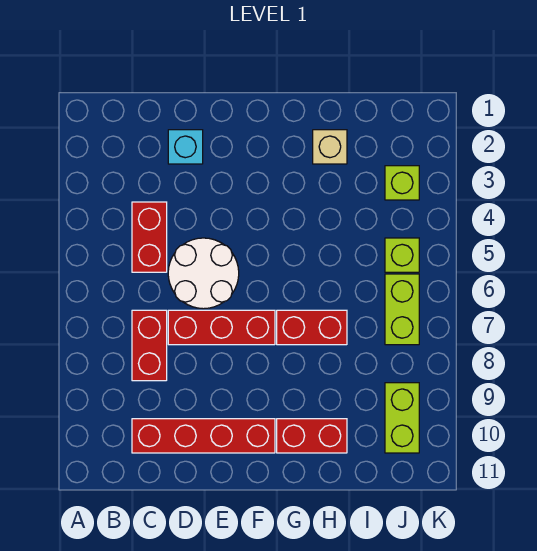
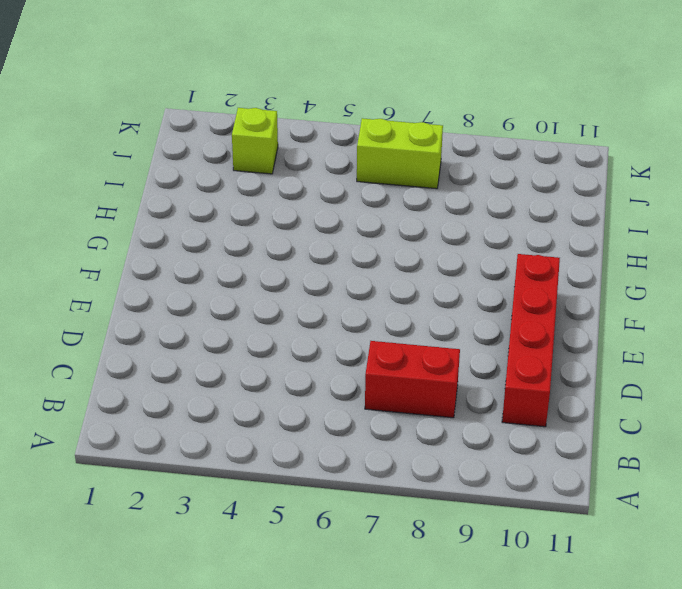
none -> red 1x2 brick [132,202,167,272]
none -> cyan 1x1 brick [168,130,203,164]
none -> white 2x2 round brick [168,238,239,309]

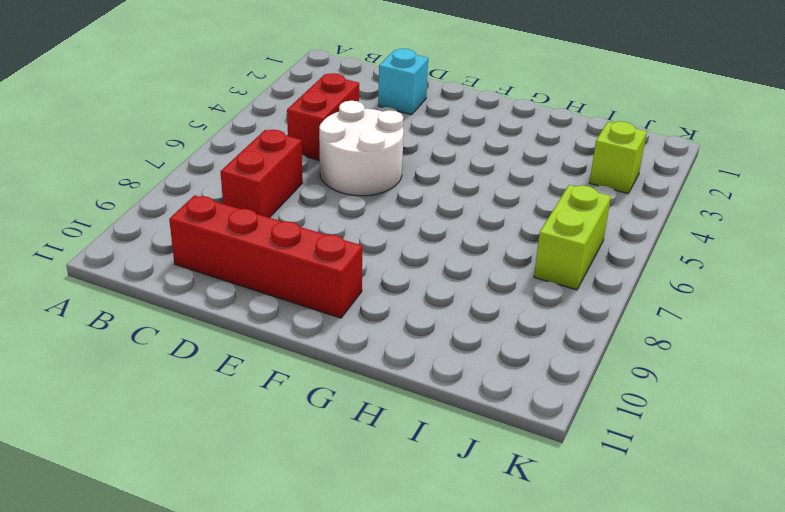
none -> red 1x3 brick [168,310,275,345]
none -> red 1x2 brick [277,310,347,345]
none -> red 1x2 brick [277,419,347,453]

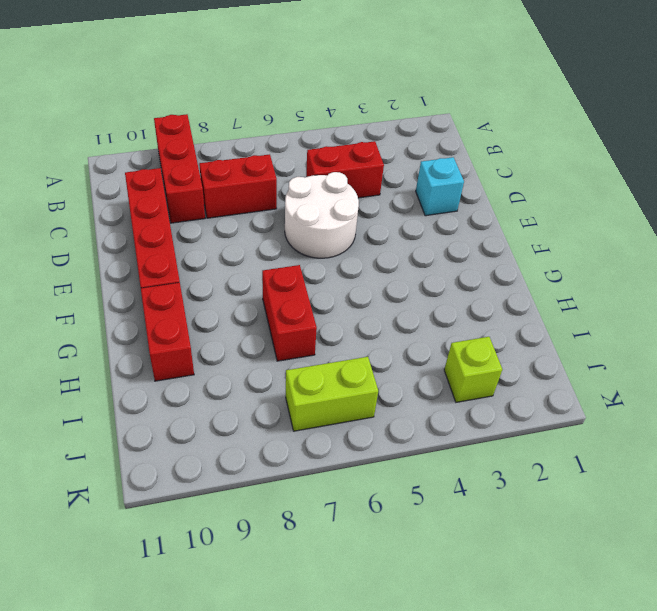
red 1x3 brick [154,114,205,223] -> red 1x3 brick moved to [168,310,275,345]
none -> tan 1x1 brick [313,130,347,164]
none -> lime 1x1 brick [385,238,419,272]
none -> lime 1x2 brick [385,383,419,453]

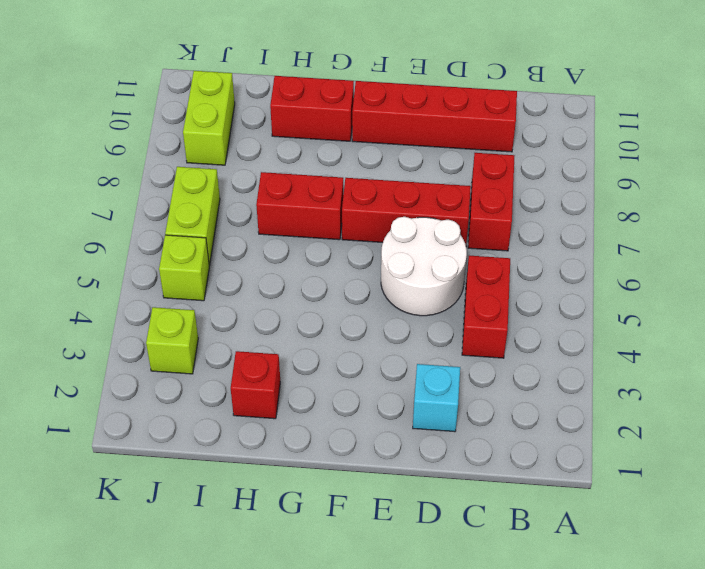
red 1x1 brick [231,351,280,419] -> tan 1x1 brick [313,130,347,164]

